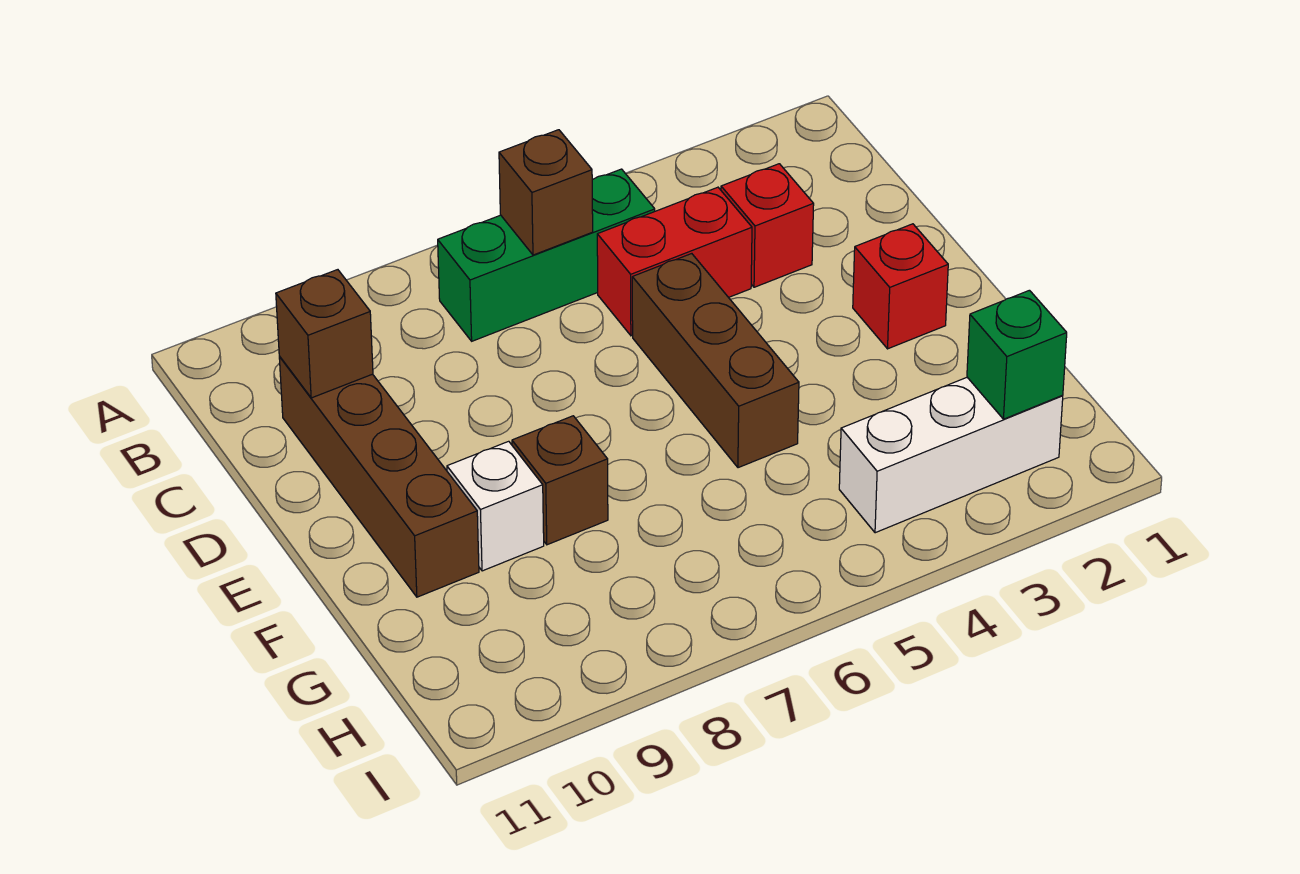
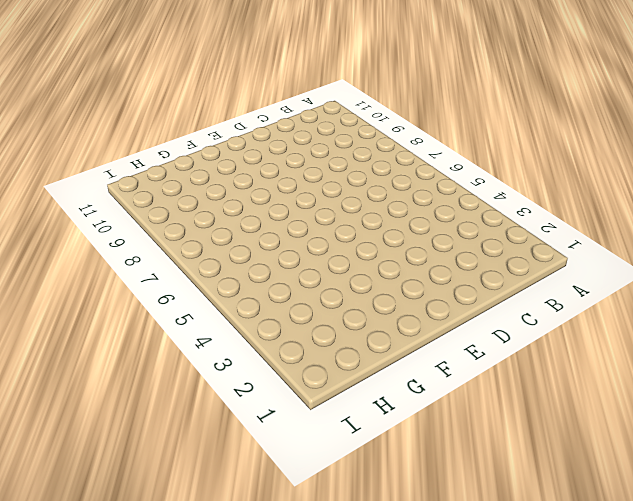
none -> green 1x3 brick [438,169,655,341]
none -> red 1x1 brick [721,164,814,287]
none -> red 1x2 brick [597,187,752,336]

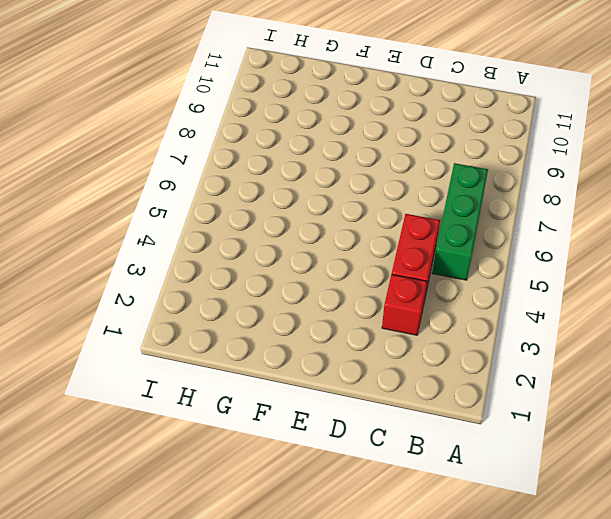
none -> brown 1x4 brick [279,357,479,597]
none -> brown 1x3 brick [632,254,799,468]
none -> red 1x1 brick [853,224,948,349]

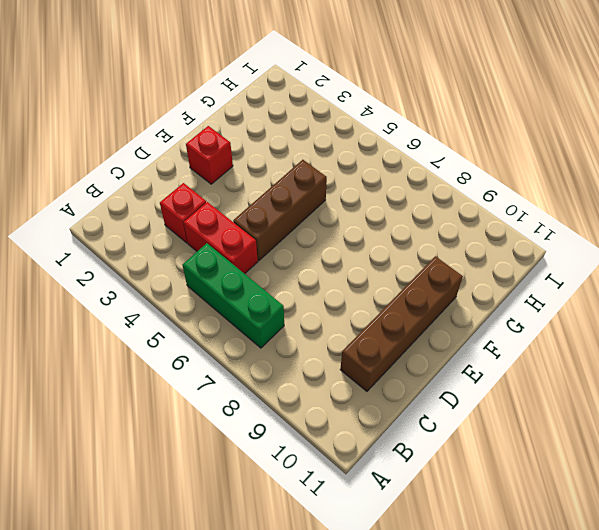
none -> brown 1x1 brick [512,416,608,545]
none -> white 1x1 brick [447,441,544,571]
none -> white 1x3 brick [839,377,1063,533]

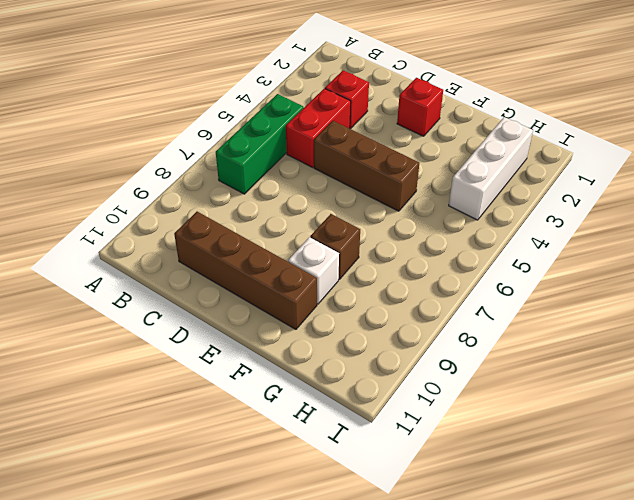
none -> brown 1x1 brick [499,130,593,255]
none -> brown 1x1 brick [276,270,373,398]
none -> green 1x1 brick [967,290,1067,419]

